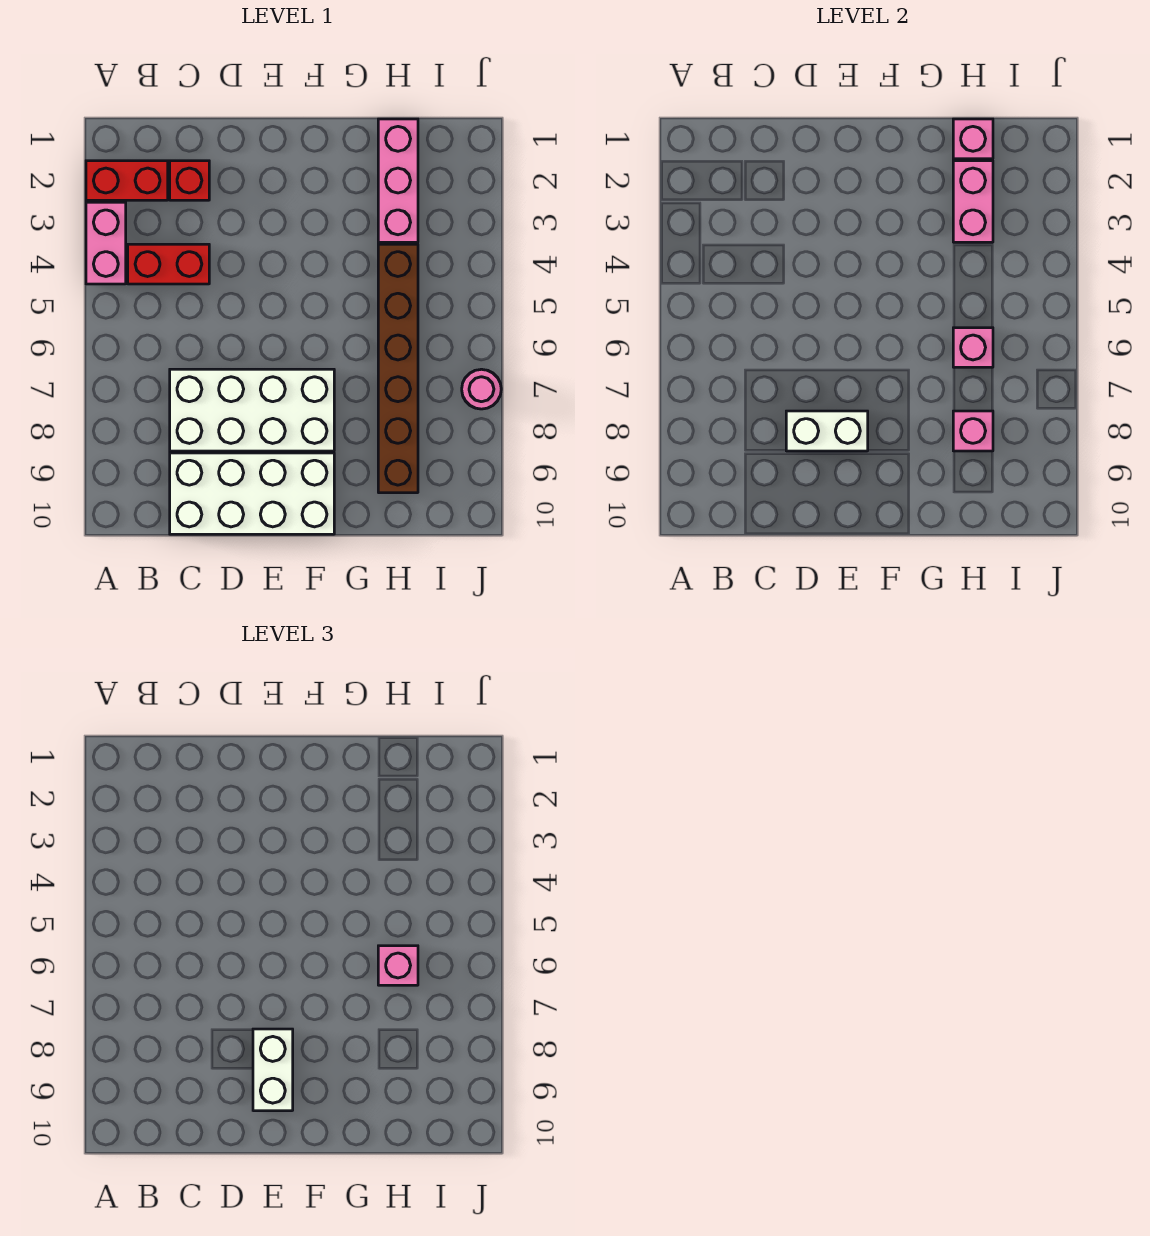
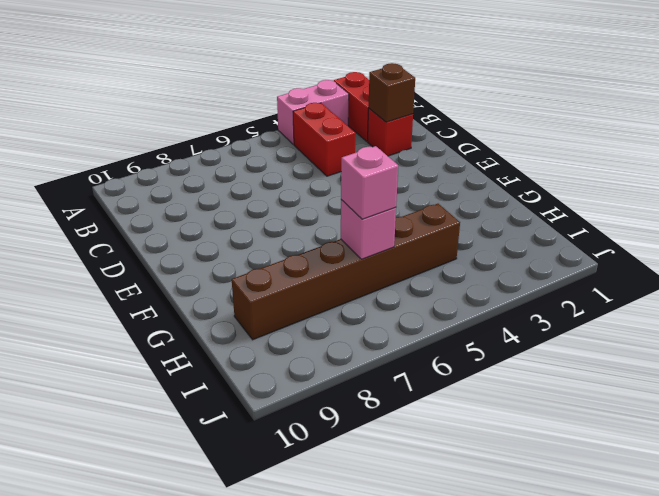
brown 1x1 brick [369,63,415,122] -> none
none -> white 2x4 brick [170,369,334,451]
none -> white 2x4 brick [170,453,334,534]
none -> pink 1x3 brick [378,119,418,242]

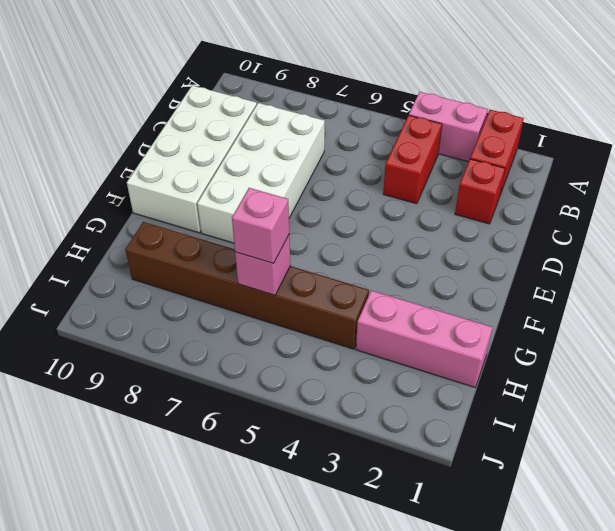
none -> pink 1x1 round brick [462,369,501,409]
none -> white 1x2 brick [786,411,868,451]
none -> pink 1x1 brick [953,119,993,159]

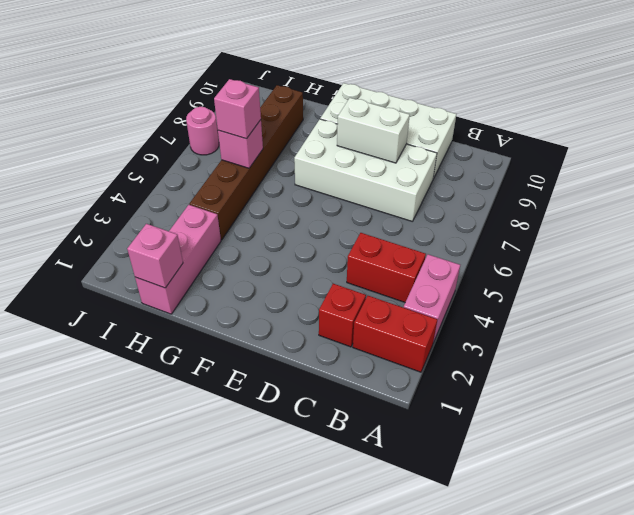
none -> pink 1x2 brick [953,161,993,242]
none -> pink 1x1 brick [953,411,993,451]
none -> white 1x2 brick [253,1029,293,1111]

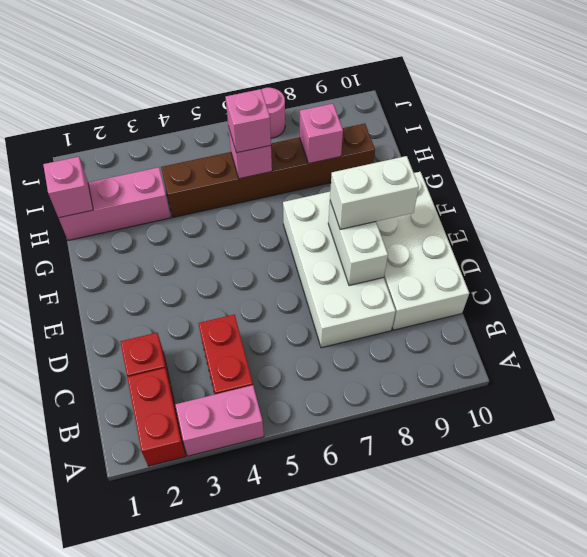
none -> pink 1x2 brick [953,161,993,242]

